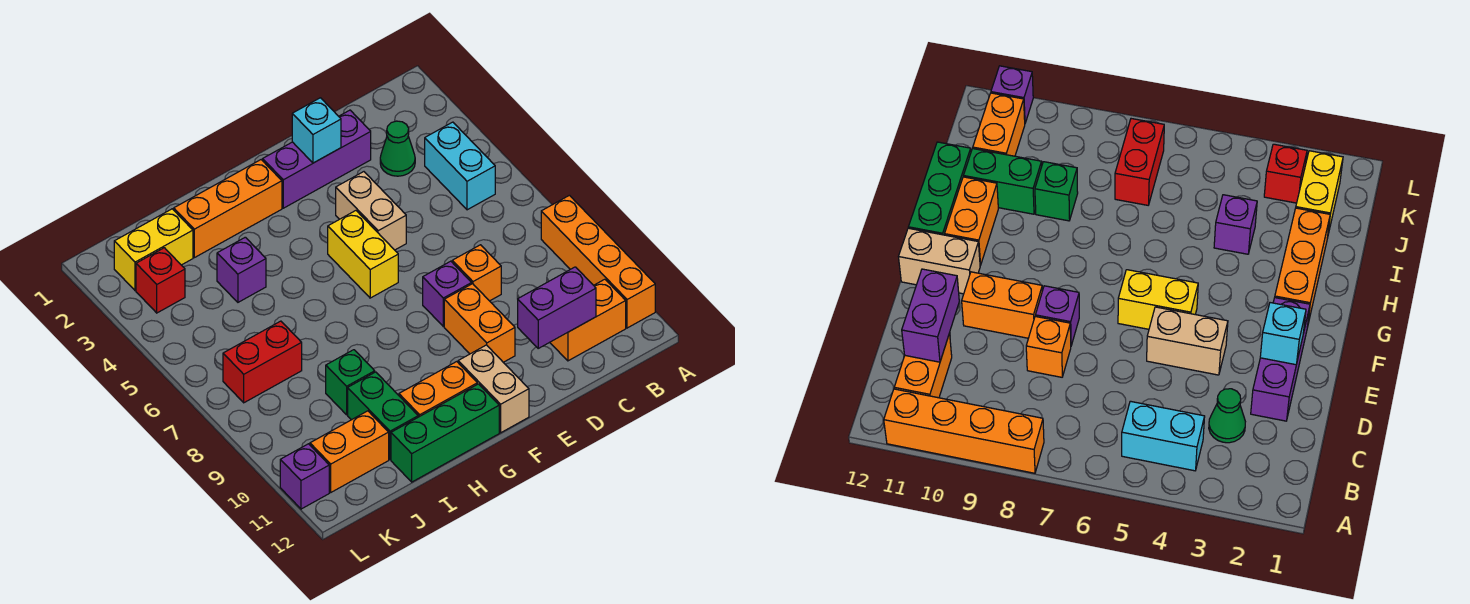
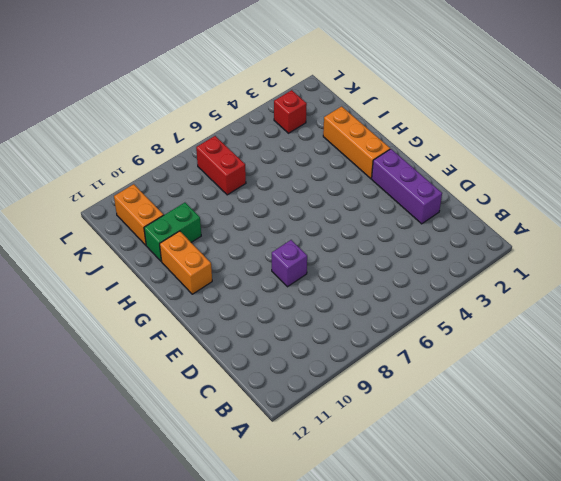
none -> orange 1x4 brick [541,195,655,328]
none -> cyan 1x2 brick [425,122,495,210]
none -> orange 1x2 brick [550,279,626,361]

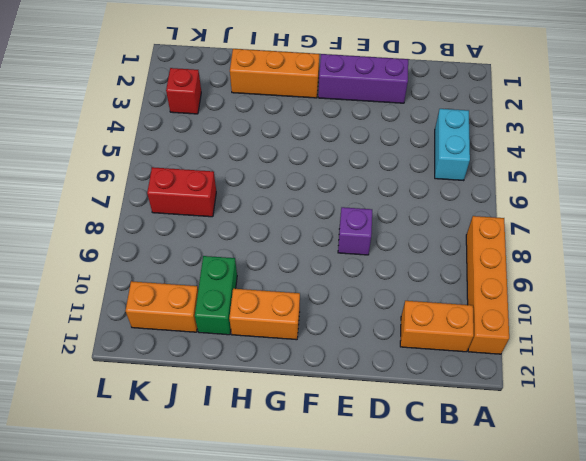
none -> green 1x1 cone [380,121,415,176]
none -> orange 1x1 brick [452,245,501,301]
none -> tan 1x2 brick [336,172,406,250]

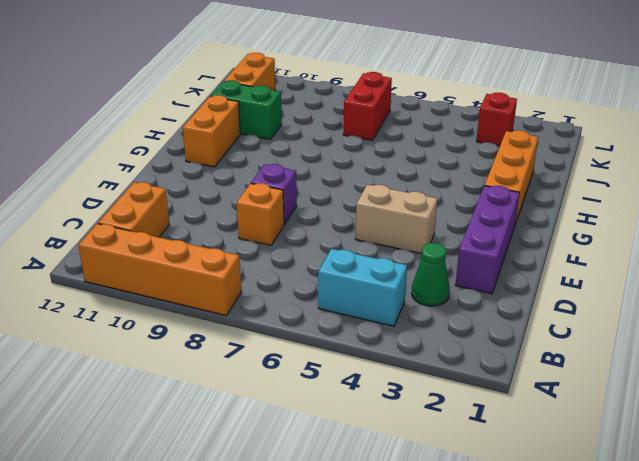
none -> orange 1x2 brick [444,284,515,362]
none -> yellow 1x2 brick [328,211,398,298]
none -> tan 1x2 brick [458,345,529,433]

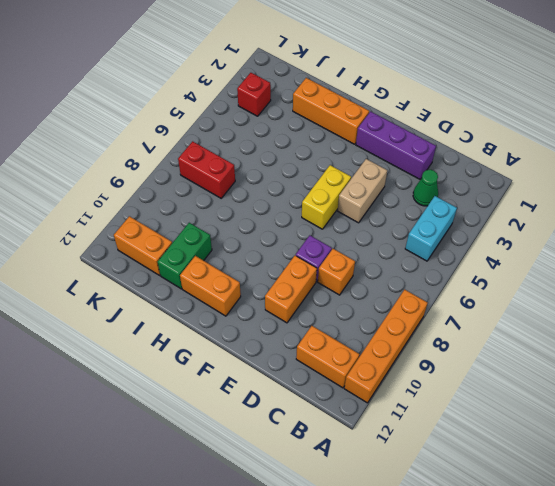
none -> tan 1x2 brick [458,345,529,433]
none -> green 1x3 brick [391,384,499,482]
none -> purple 1x1 brick [217,237,266,302]

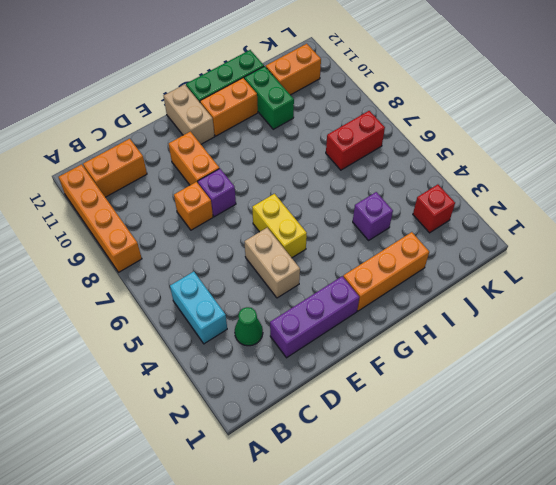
none -> green 1x1 brick [326,350,375,415]
none -> yellow 1x2 brick [114,209,193,291]
none -> purple 1x1 brick [280,444,329,509]

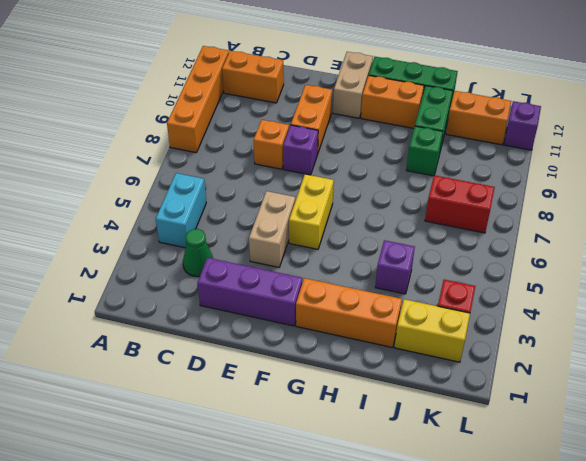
none -> purple 1x2 brick [518,267,596,348]
none -> cyan 1x1 brick [292,98,341,163]

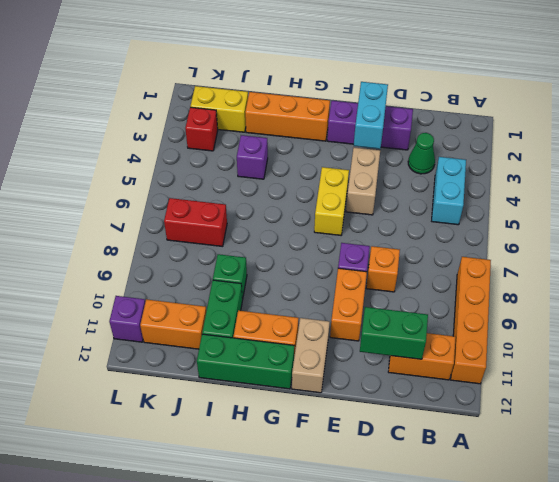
green 1x2 brick [360,307,428,359] -> purple 1x2 brick [518,267,596,348]
cyan 1x2 brick [354,82,388,149] -> cyan 1x1 brick [292,98,341,163]

